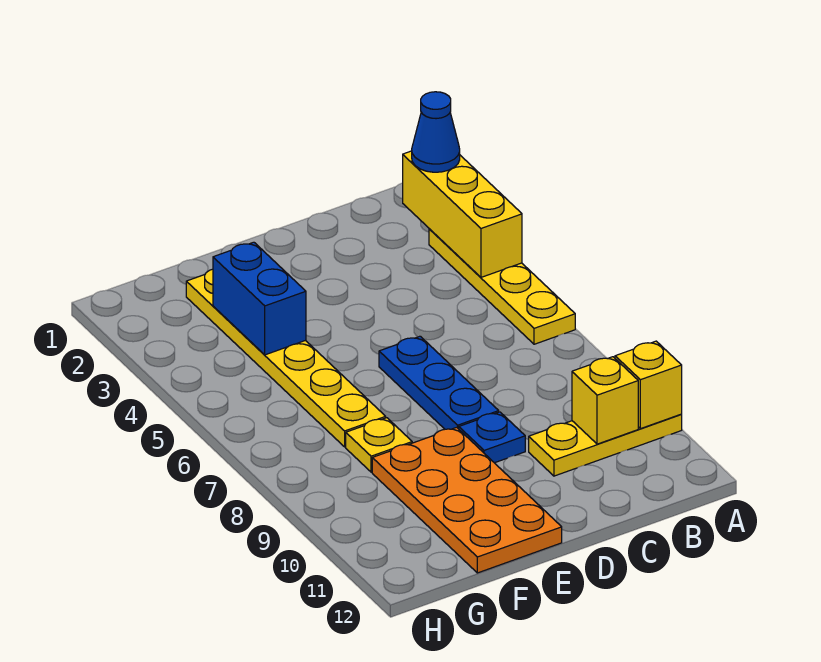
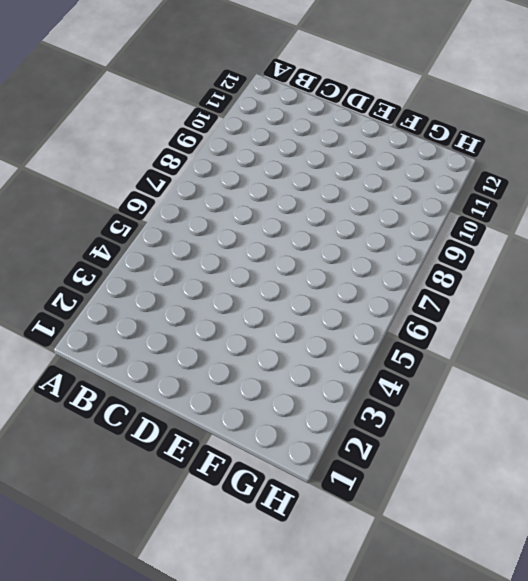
none -> yellow 1x4 plate [429,229,575,344]
none -> yellow 1x3 plate [529,414,682,476]
none -> blue 1x3 plate [379,336,499,429]

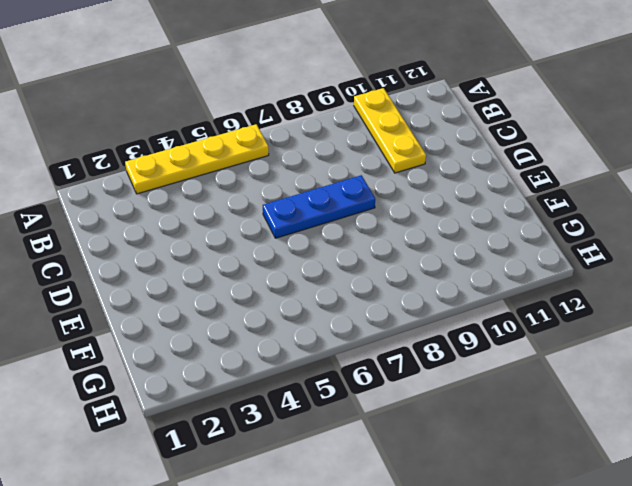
none -> blue 1x1 plate [459,412,525,463]
none -> orange 2x4 plate [372,427,562,573]
none -> yellow 1x6 plate [186,269,386,447]

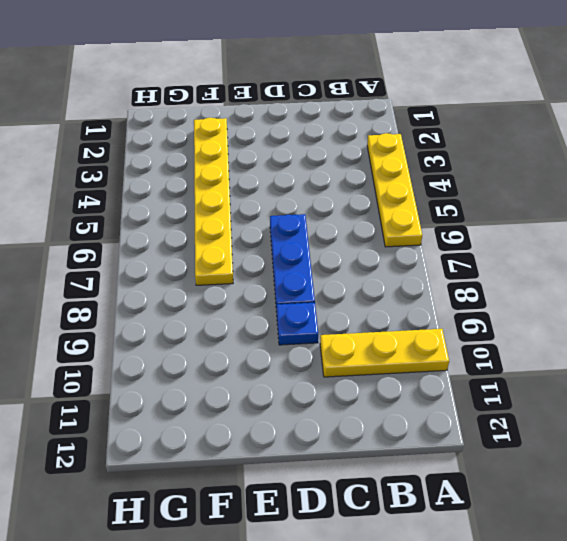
none -> orange 2x4 plate [372,427,562,573]
none -> yellow 1x1 plate [346,418,412,472]
none -> yellow 1x3 brick [403,151,522,277]

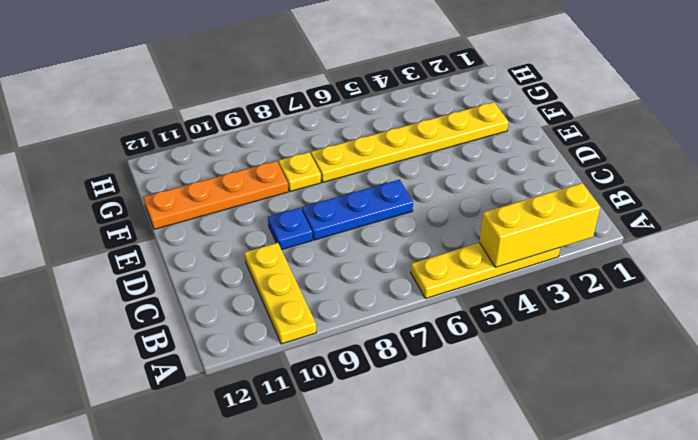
orange 1x4 plate [143,161,288,229] -> orange 2x4 plate [372,427,562,573]
none -> yellow 1x1 brick [615,341,682,429]
none -> yellow 1x1 brick [572,357,638,444]
none -> blue 1x2 brick [213,242,306,355]

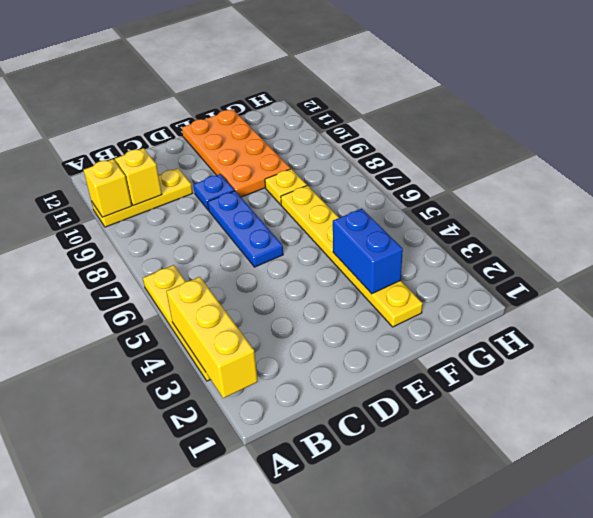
none -> blue 1x1 cone [412,92,460,172]

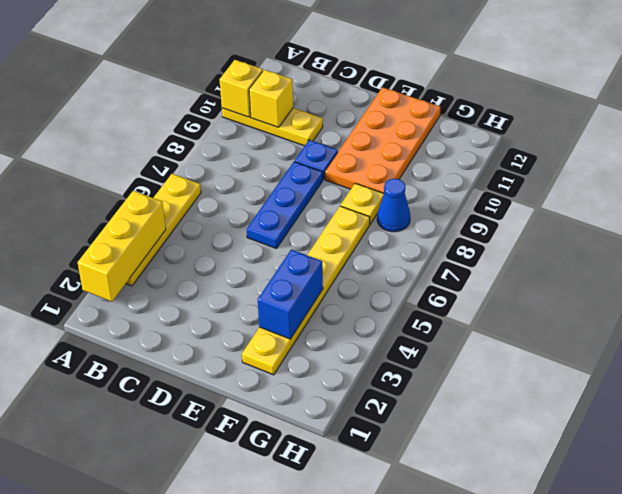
blue 1x1 cone [377,179,410,232] -> blue 1x1 cone moved to [412,92,460,172]

